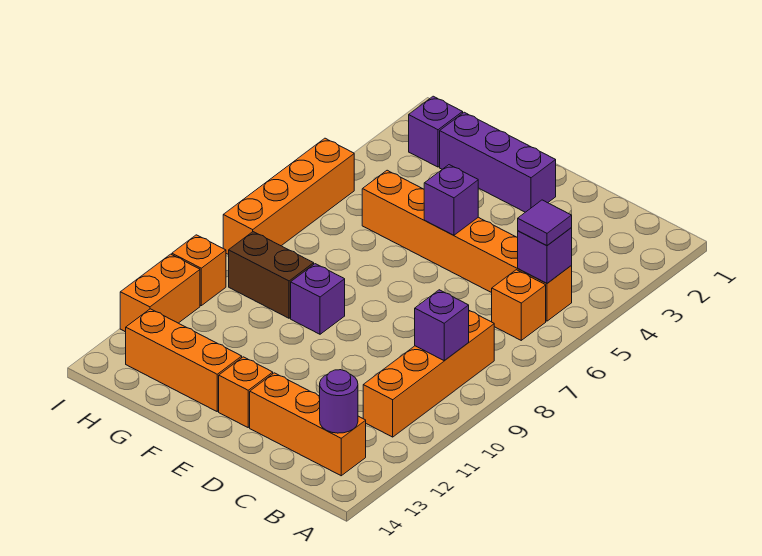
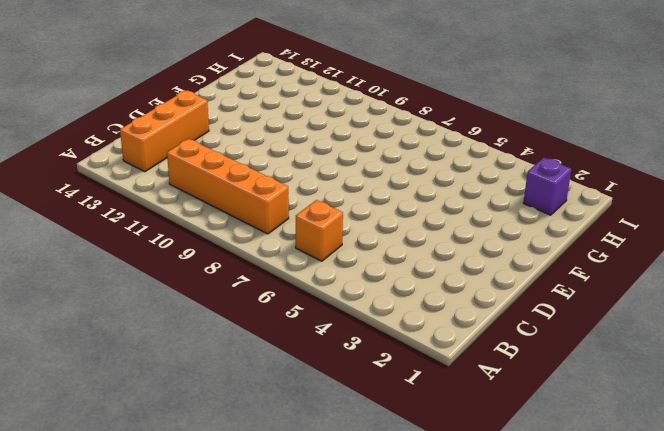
none -> orange 1x6 brick [362,170,572,321]
none -> purple 1x3 brick [440,112,556,212]
none -> orange 1x1 brick [219,357,273,427]

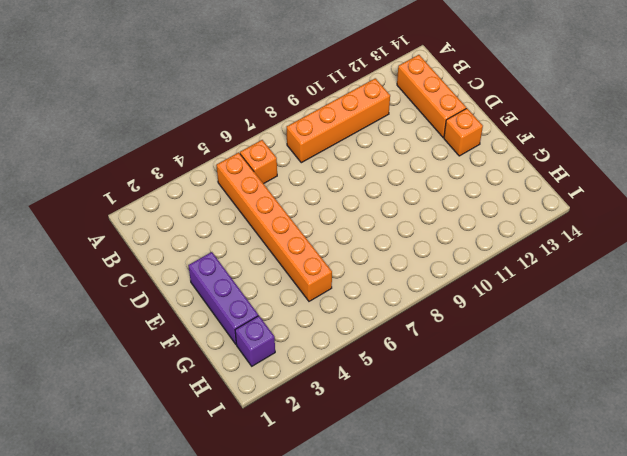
none -> purple 1x1 brick [291,264,345,334]
none -> orange 1x3 brick [126,309,242,411]
none -> brown 1x2 brick [229,232,314,318]

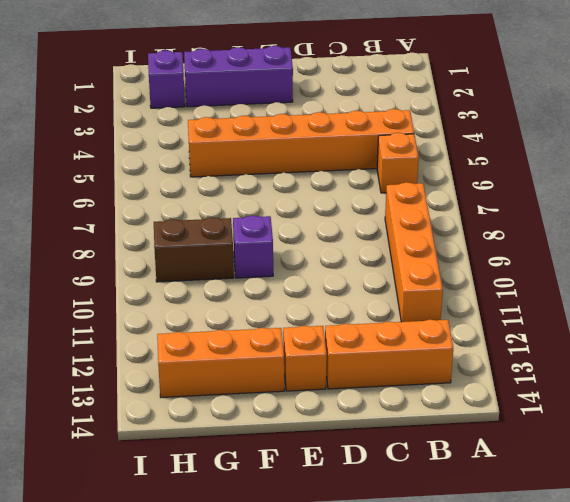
none -> orange 1x4 brick [223,138,354,255]
none -> orange 1x1 brick [172,235,226,306]
none -> orange 1x2 brick [120,254,200,332]

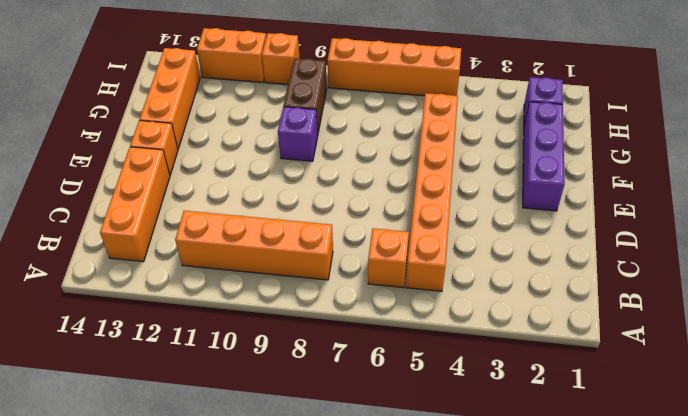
none -> purple 1x1 brick [518,228,572,283]
none -> purple 1x1 brick [415,290,469,361]
none -> purple 1x1 round brick [320,370,358,433]

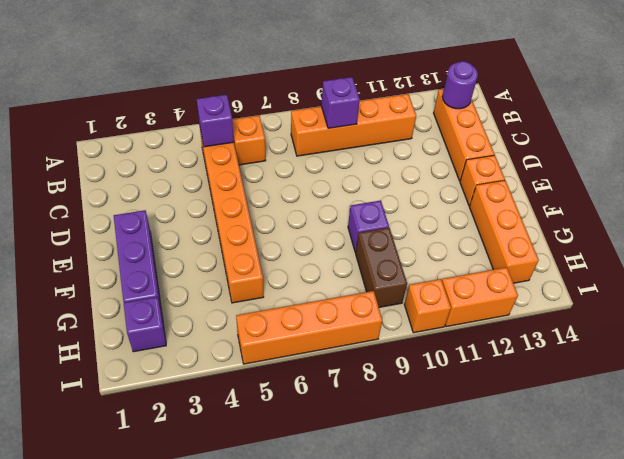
none -> purple 1x1 brick [424,165,478,235]
none -> purple 1x1 tile [518,200,572,246]

